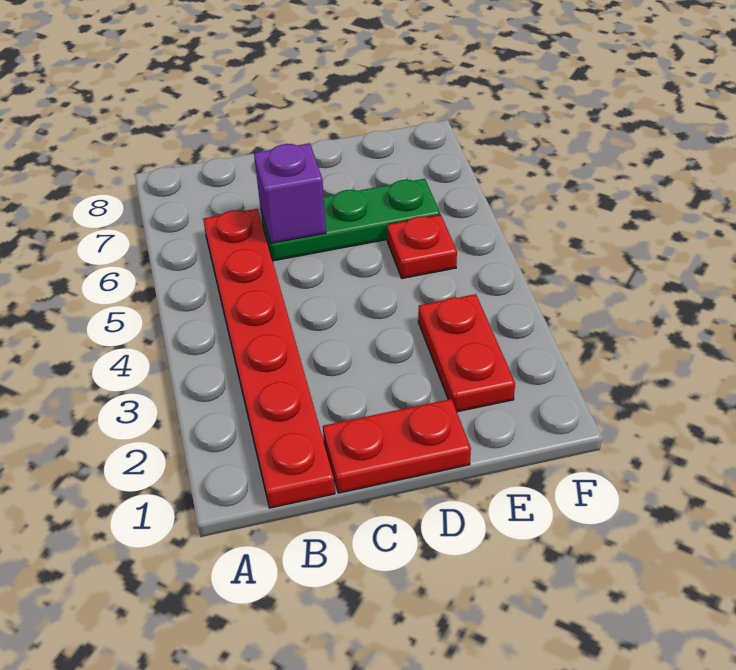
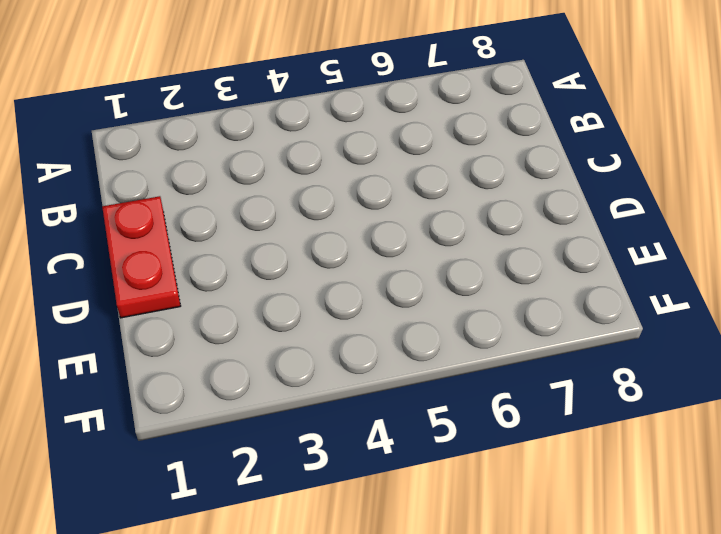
none -> red 1x6 plate [203,209,335,508]
none -> green 1x3 plate [261,179,440,261]

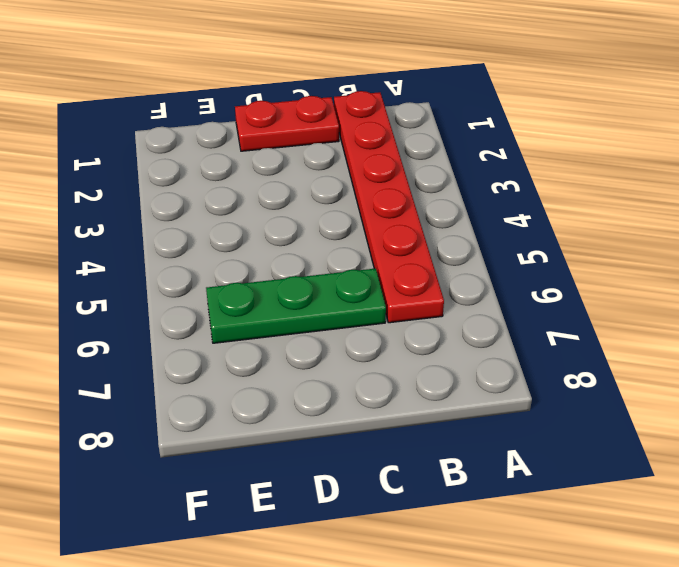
none -> red 1x2 plate [418,294,515,412]
none -> red 1x1 plate [387,215,457,278]

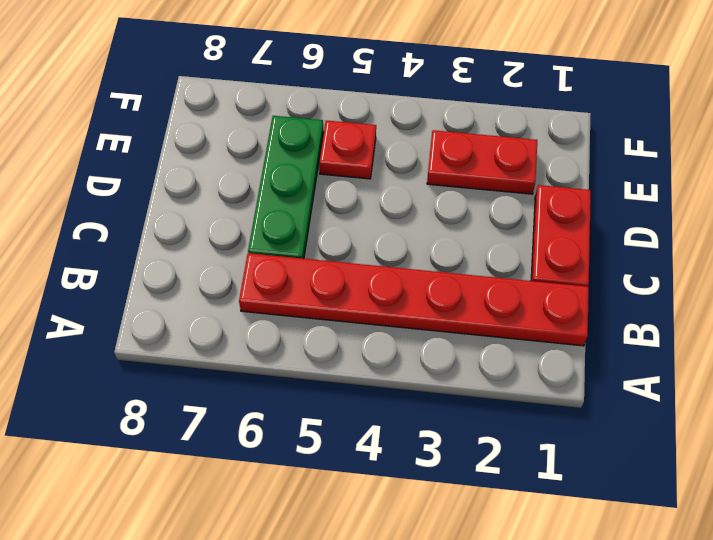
none -> purple 1x1 brick [254,143,326,243]

